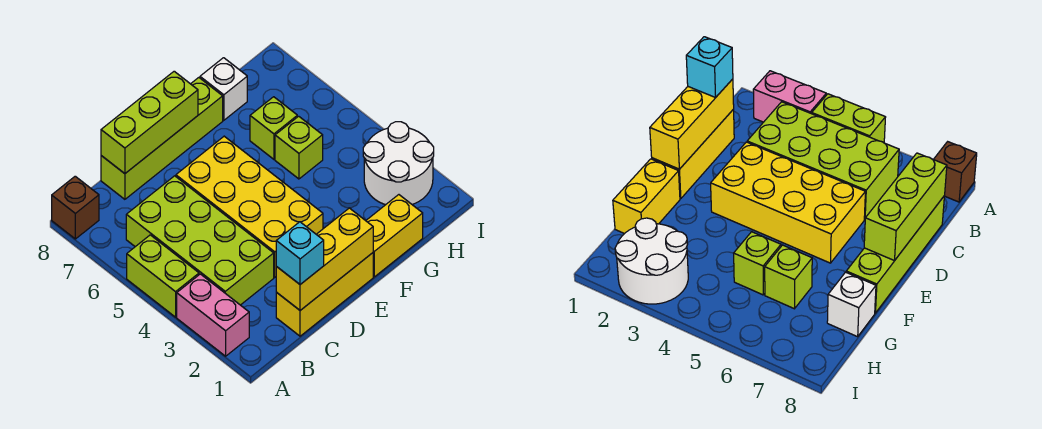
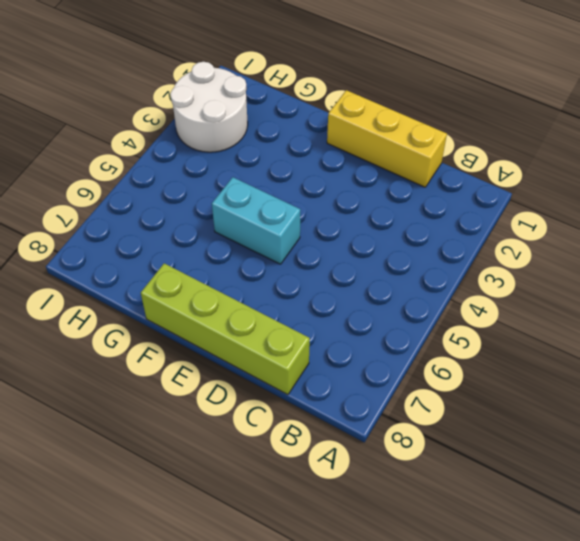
cyan 1x2 brick [212,177,300,264] -> yellow 2x4 brick [176,136,323,277]
none -> pink 1x2 brick [177,274,249,356]
none -> lime 1x2 brick [127,235,199,317]
none -> brown 1x1 brick [52,176,99,239]

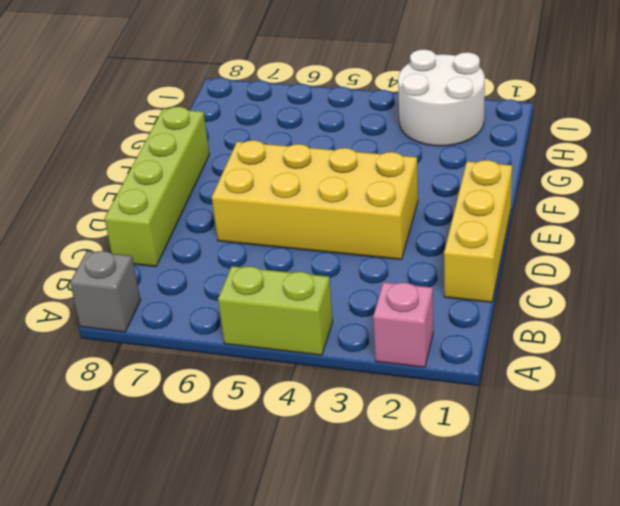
pink 1x1 brick [373,282,433,367] -> pink 1x2 brick [177,274,249,356]
grey 1x1 brick [70,251,140,332] -> brown 1x1 brick [52,176,99,239]
none -> lime 2x4 brick [126,176,274,305]
none -> yellow 1x2 brick [366,195,423,277]
none -> lime 1x1 brick [275,116,323,179]

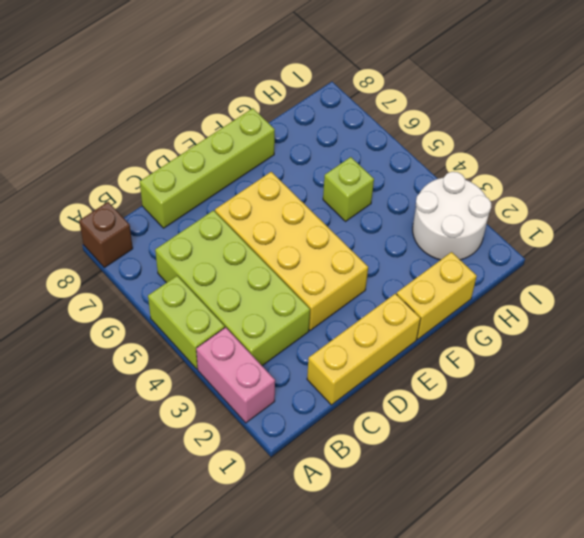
none -> lime 1x1 brick [250,97,297,159]
none -> white 1x1 brick [200,58,247,120]
none -> yellow 1x3 brick [276,208,373,310]

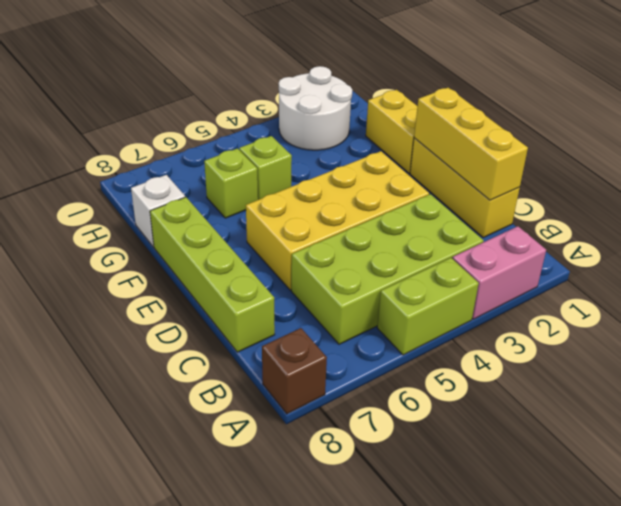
none -> lime 1x3 brick [101,71,198,174]
none -> cyan 1x1 brick [276,222,324,284]

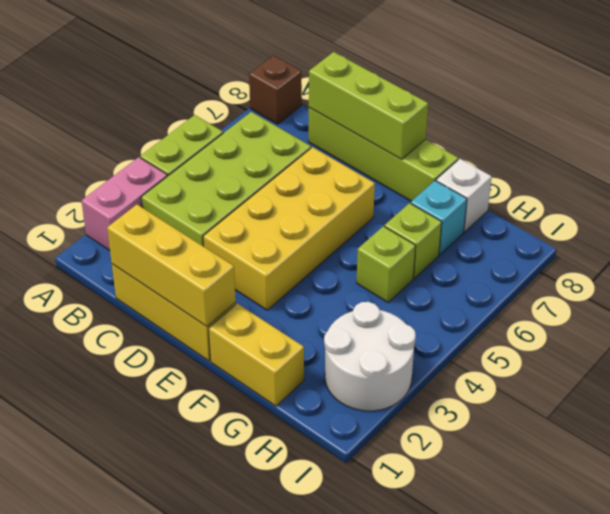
cyan 1x1 brick [411,181,467,255] -> cyan 1x1 brick moved to [276,222,324,284]

